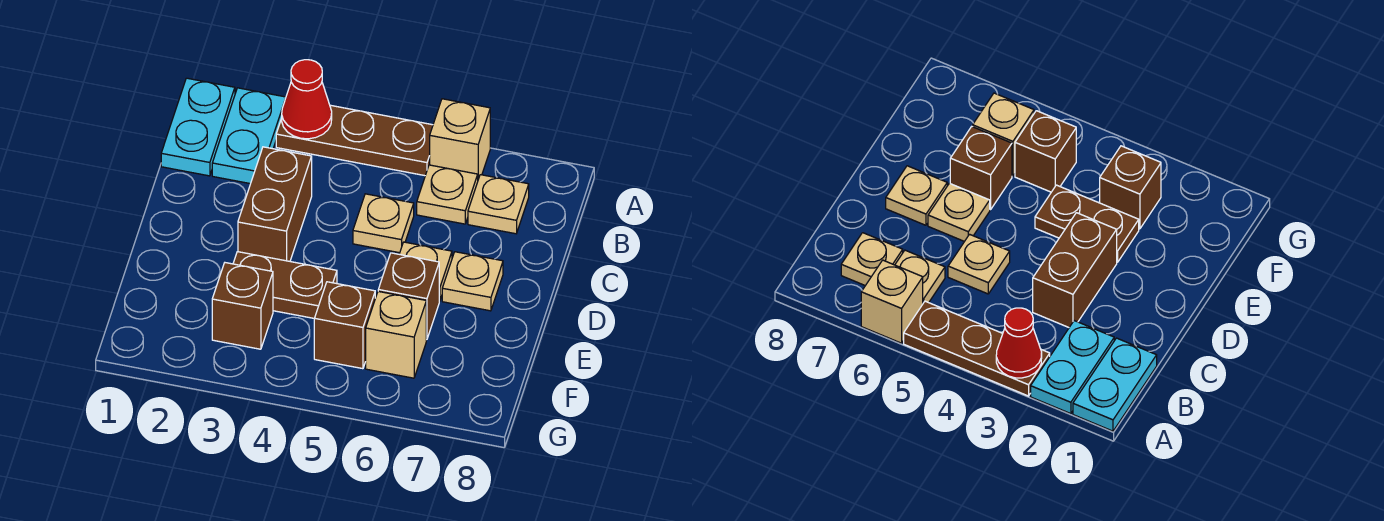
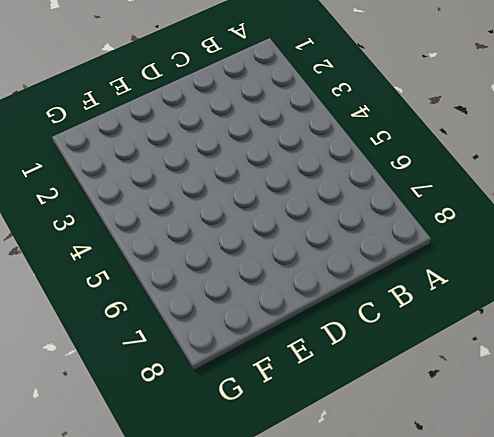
none -> cyan 1x2 plate [161,78,235,176]
none -> cyan 1x2 plate [212,88,286,184]
none -> brown 1x3 plate [276,105,433,176]

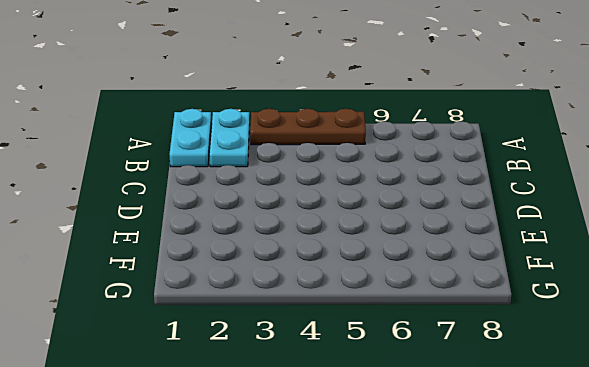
none -> tan 1x1 brick [430,99,490,179]
none -> tan 1x1 plate [417,165,478,224]
none -> tan 1x1 plate [468,175,529,234]

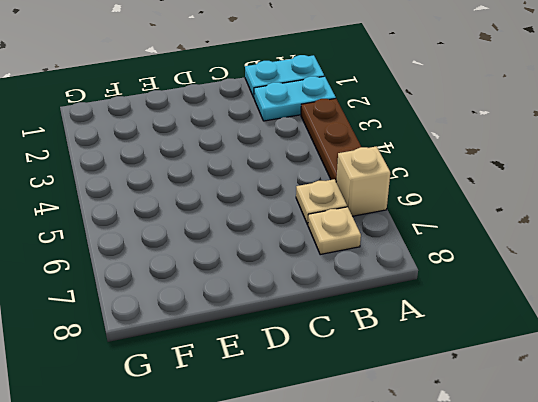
none -> brown 1x2 brick [238,147,312,261]
none -> tan 1x1 plate [353,194,414,253]
none -> tan 1x1 plate [400,242,452,301]

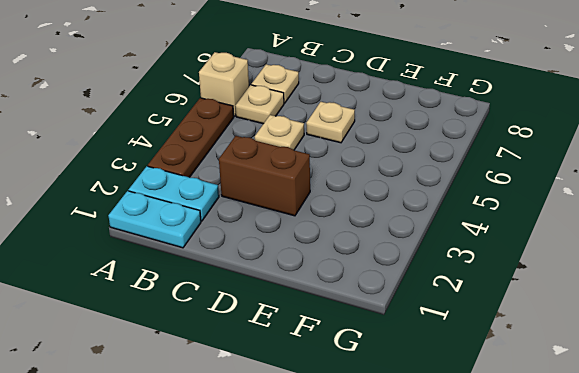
none -> tan 1x1 plate [442,252,503,311]
none -> brown 1x2 plate [233,252,337,318]
none -> brown 1x1 brick [378,253,439,340]

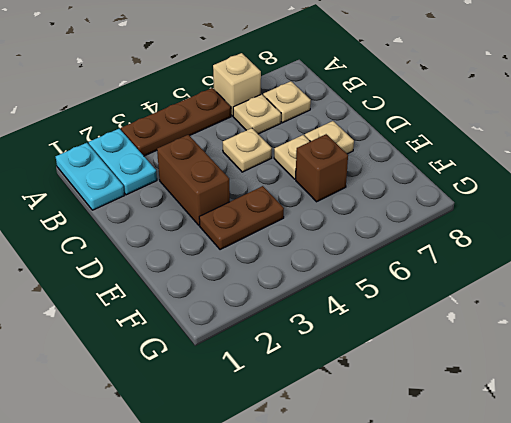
none -> brown 1x1 brick [212,263,273,349]
none -> brown 1x1 brick [314,282,375,369]
none -> tan 1x1 brick [366,291,426,378]

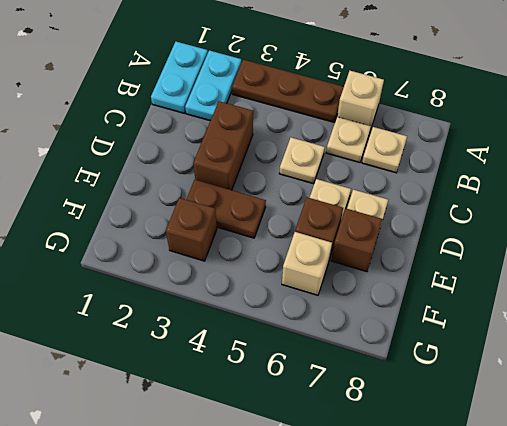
brown 1x1 brick [331,208,383,272] -> brown 1x1 brick moved to [314,282,375,369]
none -> red 1x1 cone [282,60,332,139]

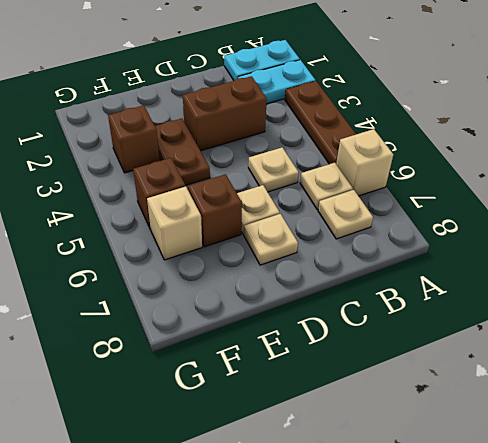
none -> red 1x1 cone [282,60,332,139]

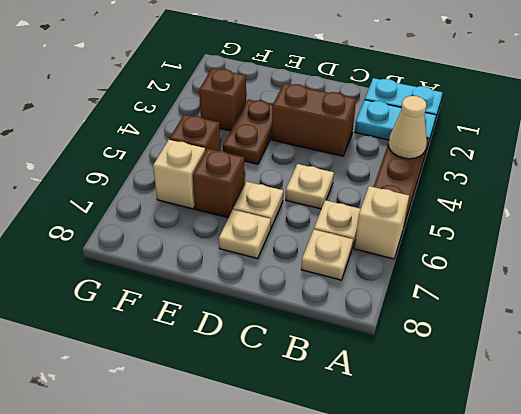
tan 1x1 cone [388,96,427,159] -> red 1x1 cone [282,60,332,139]

